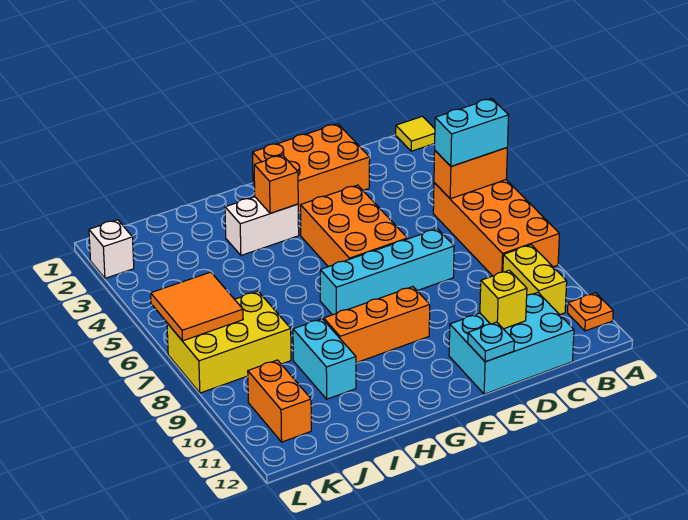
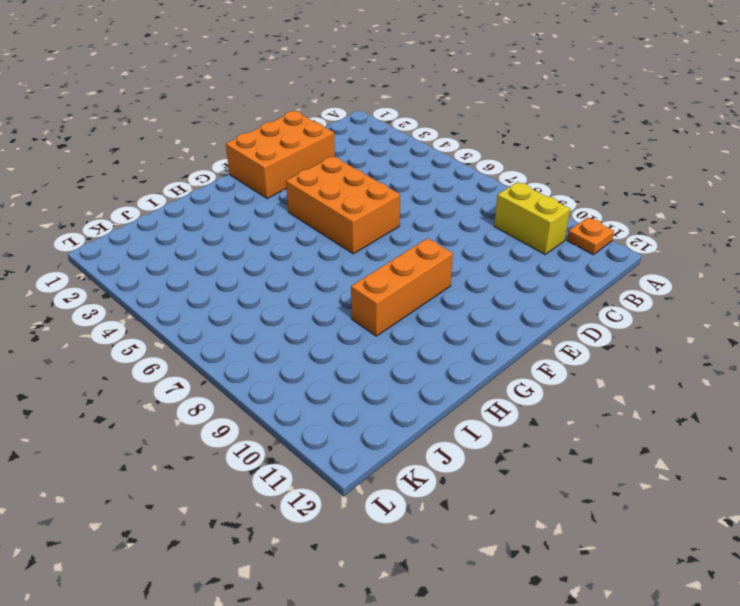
none -> yellow 1x1 tile [396,116,435,151]
none -> orange 2x4 brick [433,180,559,276]
none -> cyan 2x3 brick [449,292,574,394]

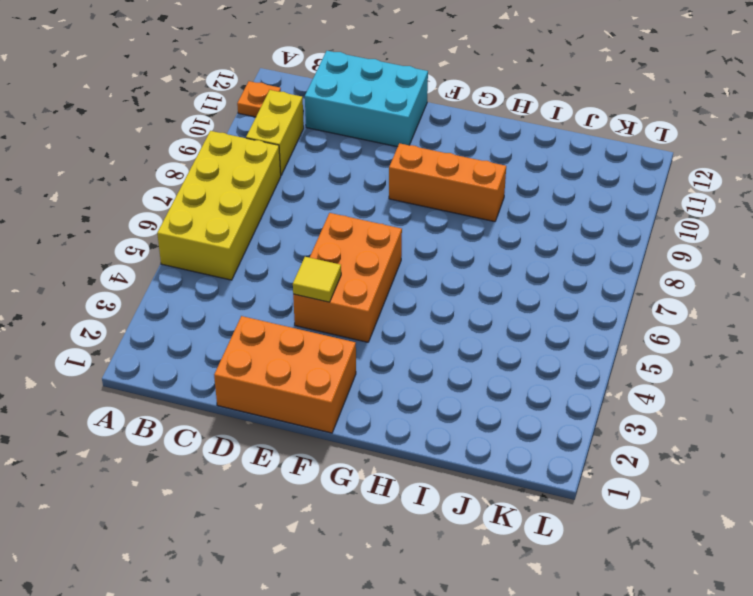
yellow 2x4 brick [157,131,281,280] -> orange 2x4 brick [433,180,559,276]
yellow 1x1 tile [293,257,341,302] -> yellow 1x1 tile moved to [396,116,435,151]
none -> cyan 1x4 brick [320,229,454,315]
none -> white 1x2 brick [225,197,299,255]
none -> cyan 1x2 brick [293,319,356,399]

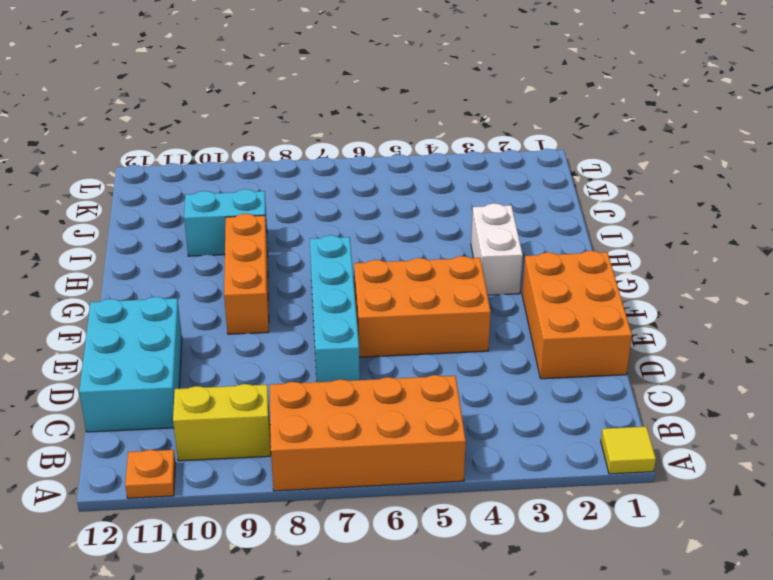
none -> yellow 2x3 brick [167,291,291,393]
none -> orange 1x2 brick [248,360,311,442]
none -> white 1x1 brick [89,220,134,278]

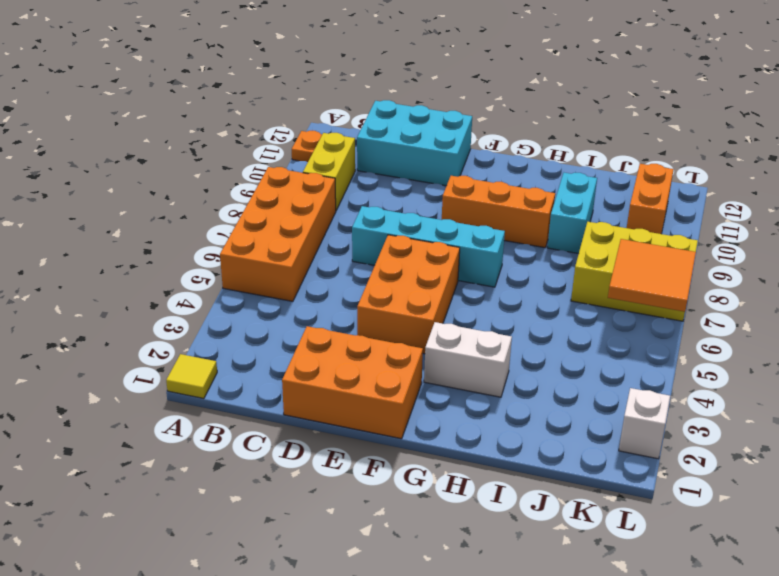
none -> orange 1x2 brick [434,148,507,199]
none -> yellow 1x1 brick [480,270,527,329]
none -> cyan 1x1 plate [468,322,514,362]

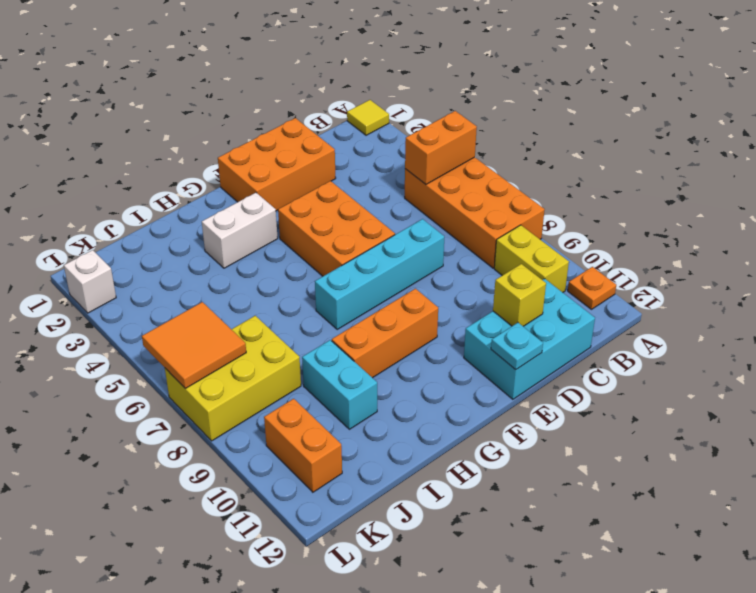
none -> orange 1x1 brick [254,155,298,213]
none -> cyan 1x2 brick [435,98,509,166]

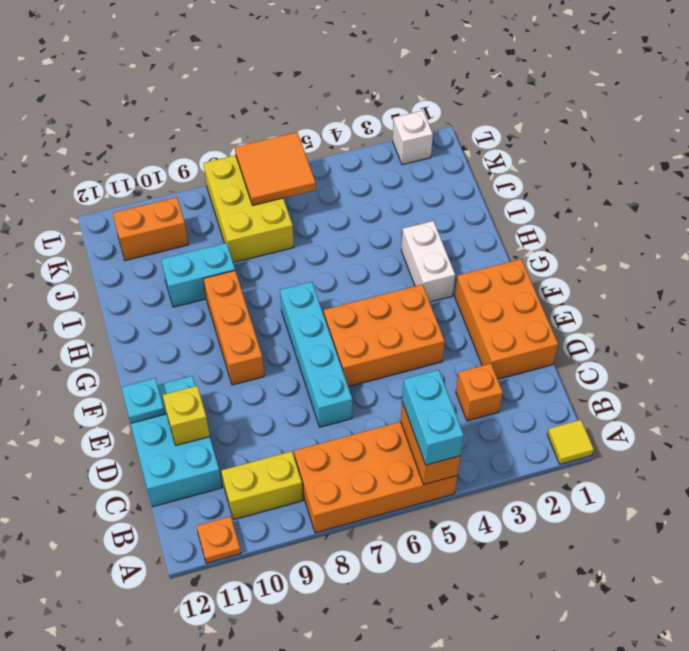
orange 1x1 brick [456,363,503,421] -> orange 1x1 brick moved to [254,155,298,213]

